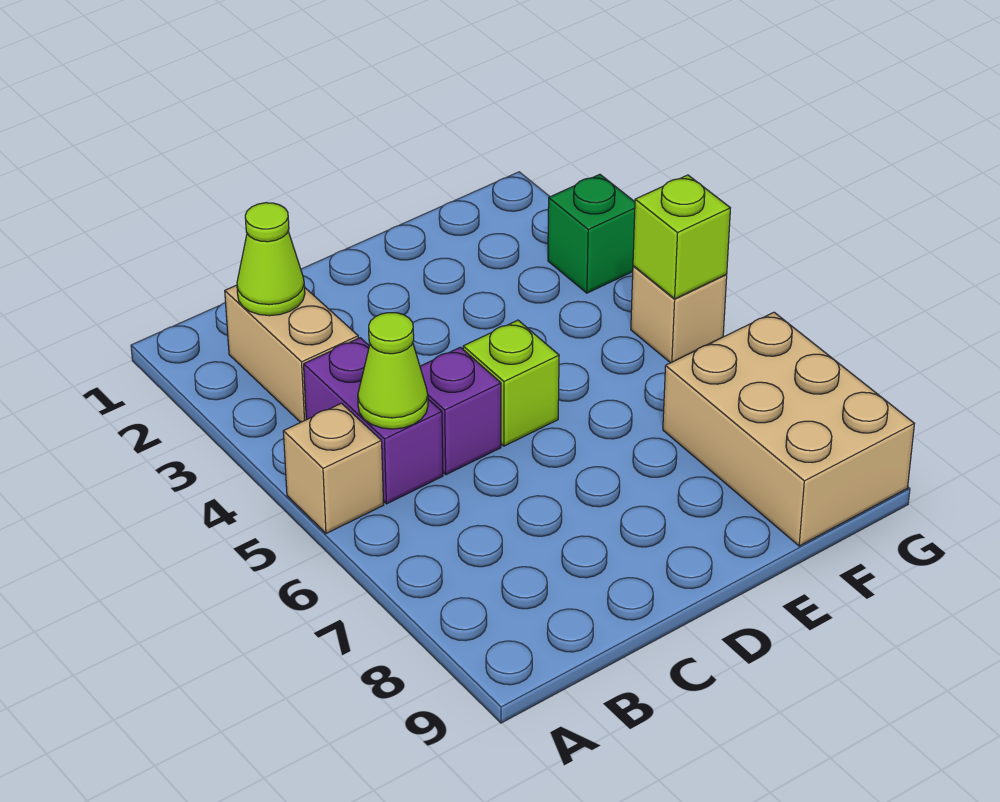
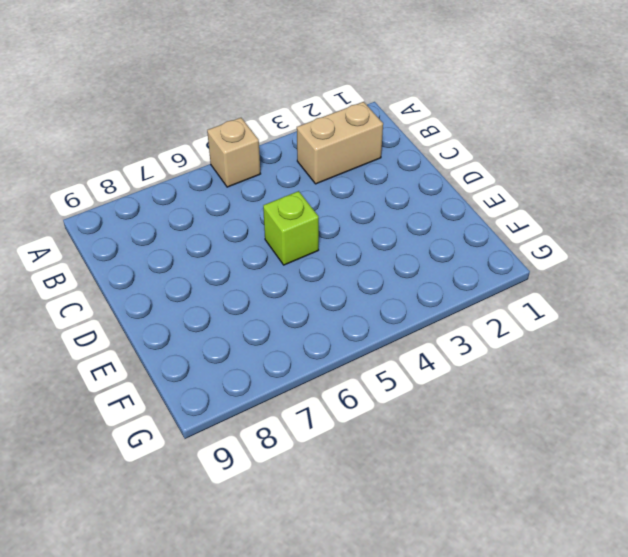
none -> purple 1x2 brick [304,338,443,504]
none -> purple 1x1 brick [420,347,501,475]

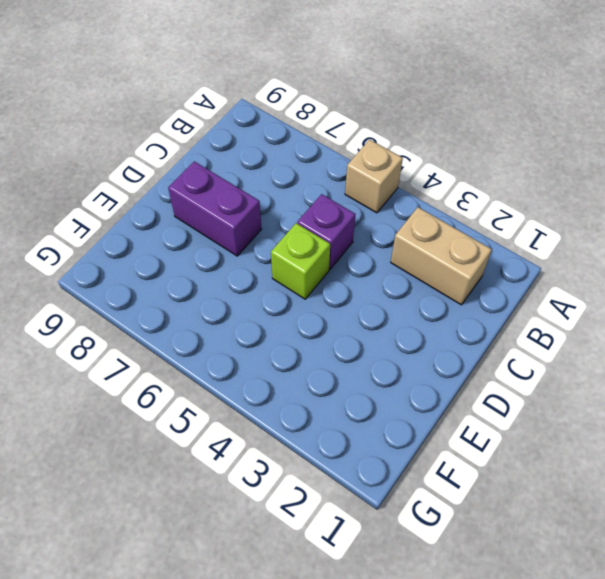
purple 1x2 brick [168,161,262,256] -> purple 1x2 brick moved to [304,338,443,504]
none -> tan 2x3 brick [663,312,914,546]
none -> green 1x1 brick [548,174,635,293]

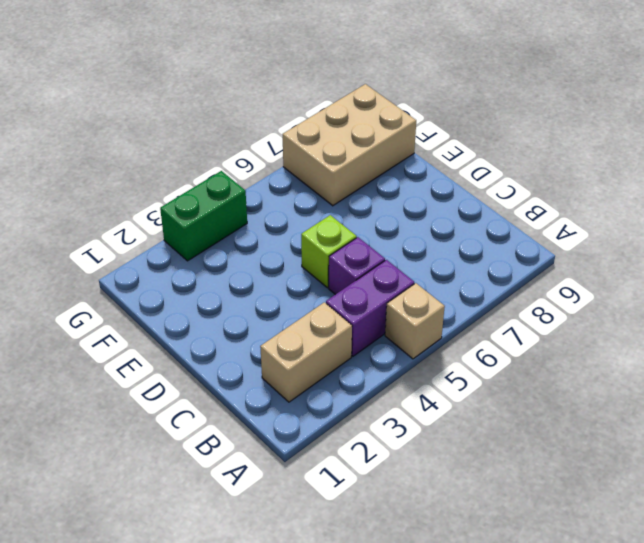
green 1x2 brick [160,171,247,261] -> green 1x1 brick [548,174,635,293]
none -> tan 1x1 brick [631,266,727,363]
none -> lime 1x1 cone [237,203,305,316]

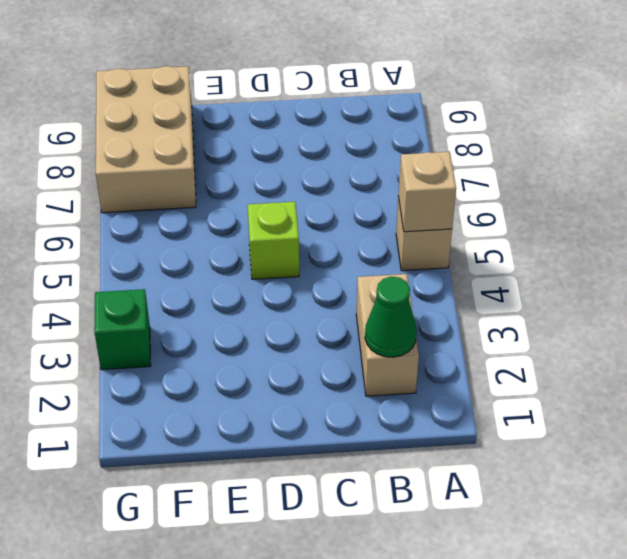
tan 1x1 brick [398,152,456,232] -> tan 1x1 brick moved to [631,266,727,363]
green 1x1 cone [365,277,417,357] -> lime 1x1 cone [237,203,305,316]
none -> purple 1x2 brick [304,338,443,504]
none -> purple 1x1 brick [420,347,501,475]

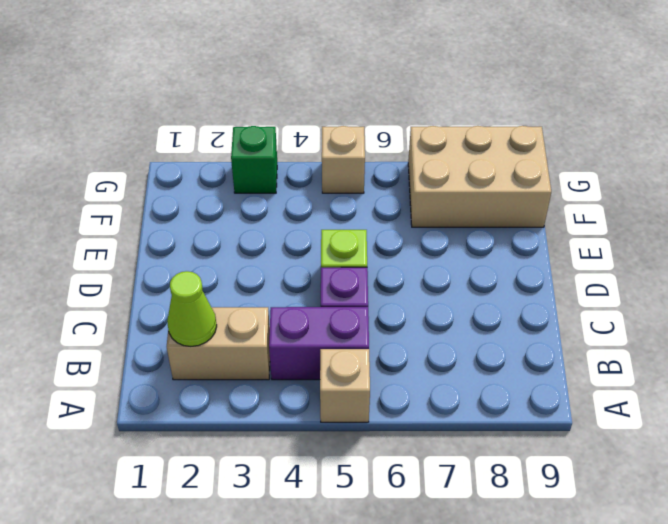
none -> lime 1x1 cone [358,313,428,429]
none -> lime 1x1 brick [633,175,730,299]

